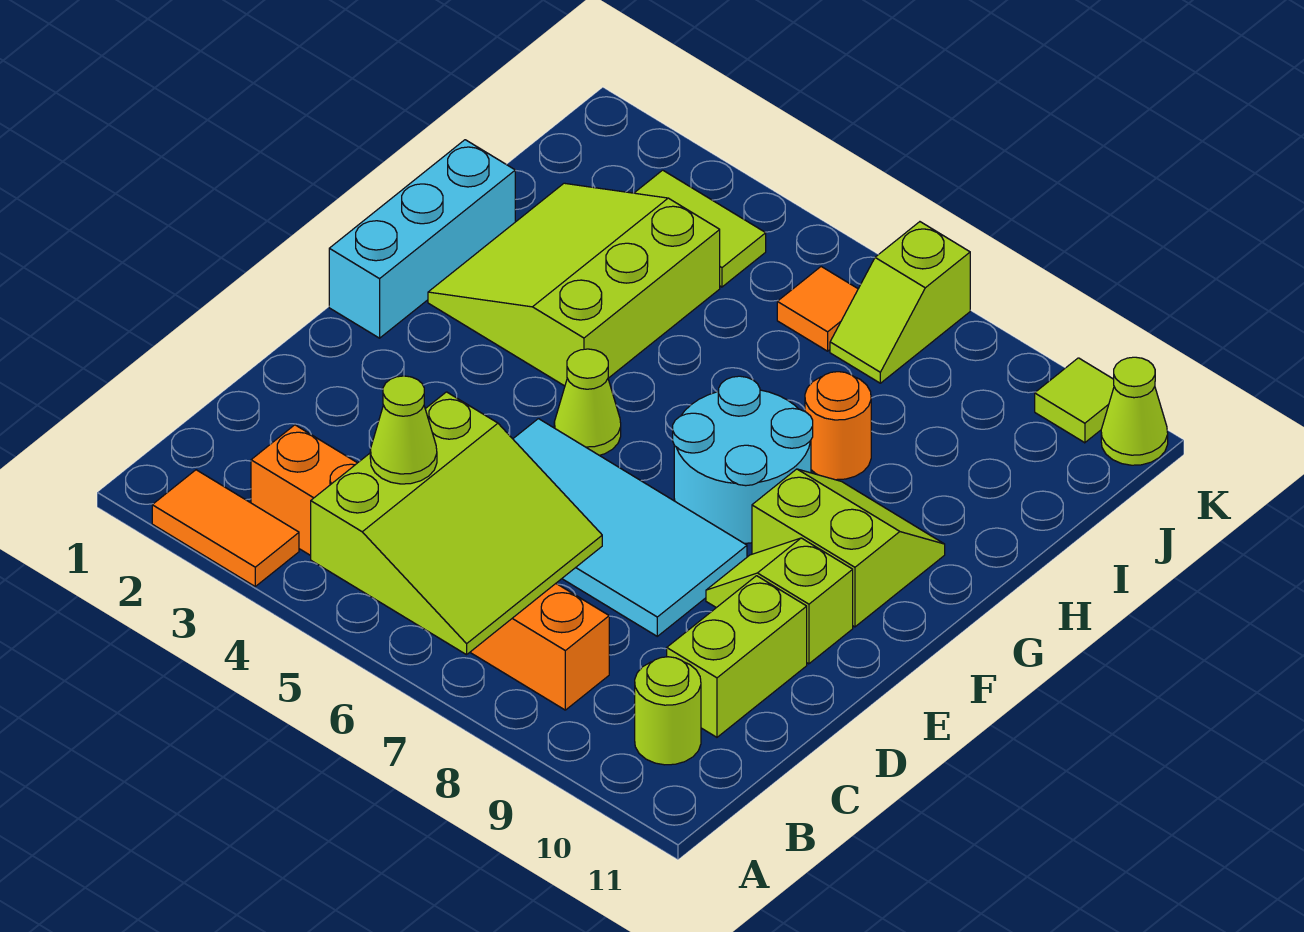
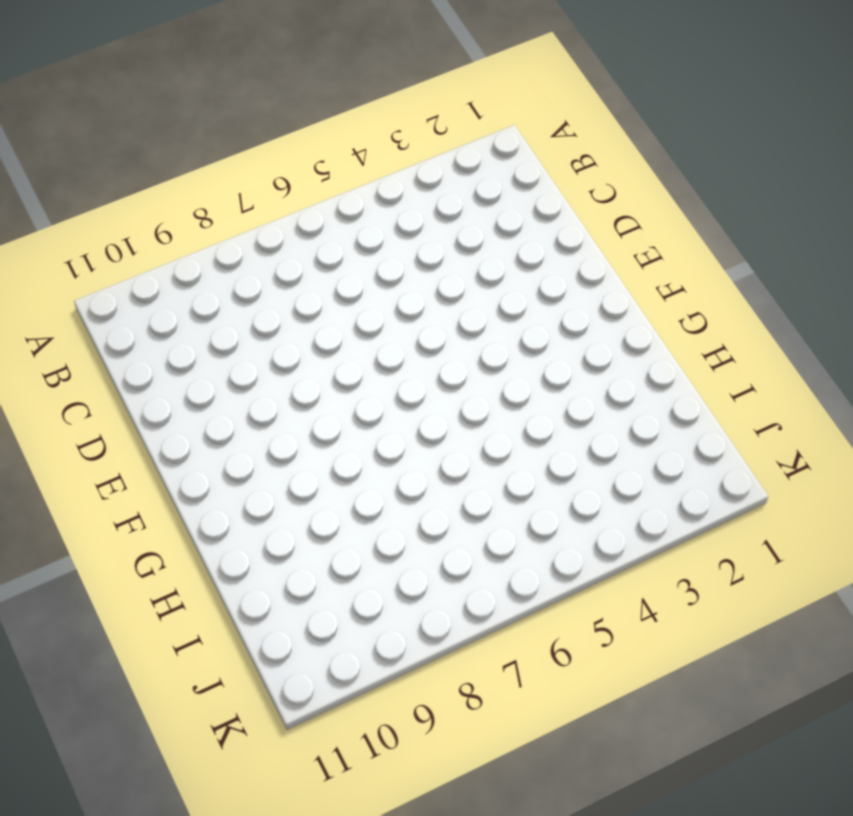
none -> orange 1x2 tile [152,470,299,586]
none -> orange 1x6 brick [251,425,609,710]
none -> lime 1x1 round brick [635,657,701,765]

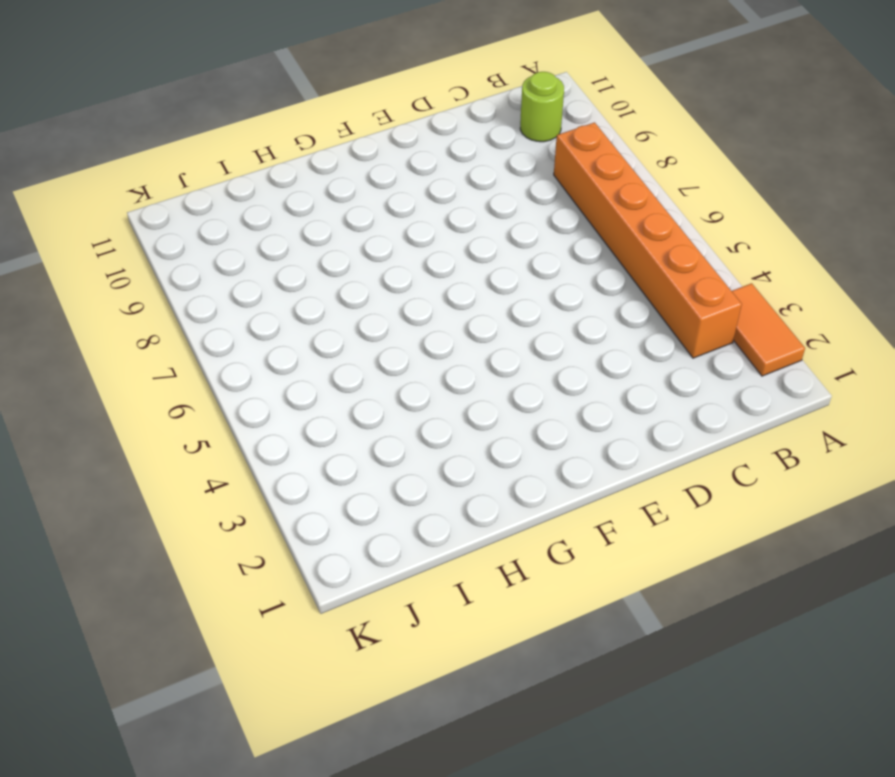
none -> lime 1x2 brick [667,576,807,737]
none -> cyan 2x4 tile [513,419,747,636]
none -> lime 1x2 slope [706,538,853,664]

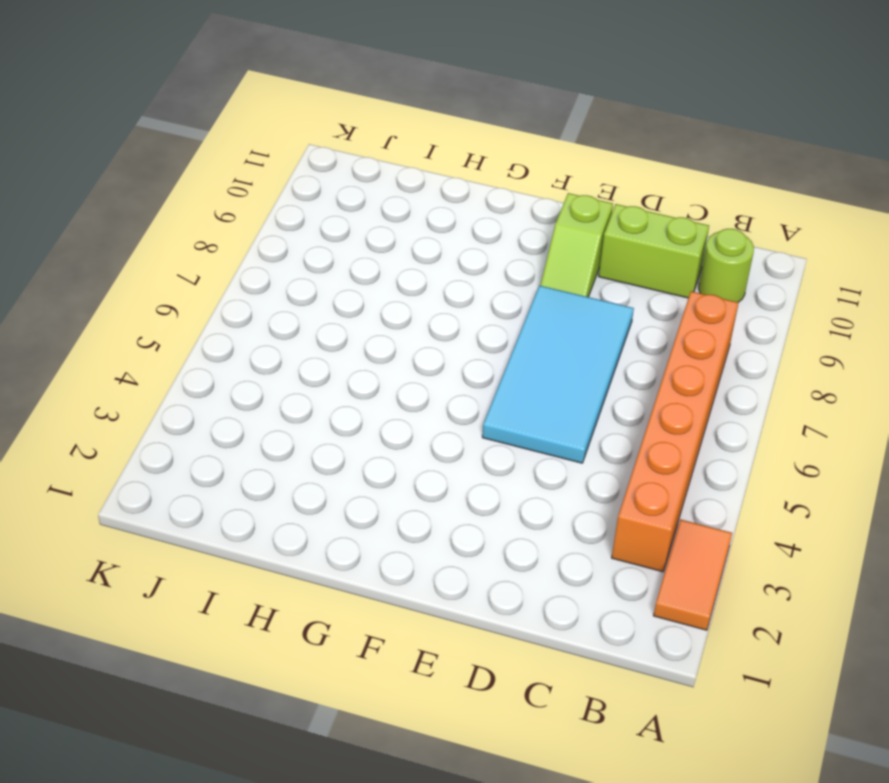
none -> cyan 1x3 brick [329,140,515,338]
none -> lime 1x1 cone [554,349,621,455]
none -> cyan 2x2 round brick [673,376,813,543]

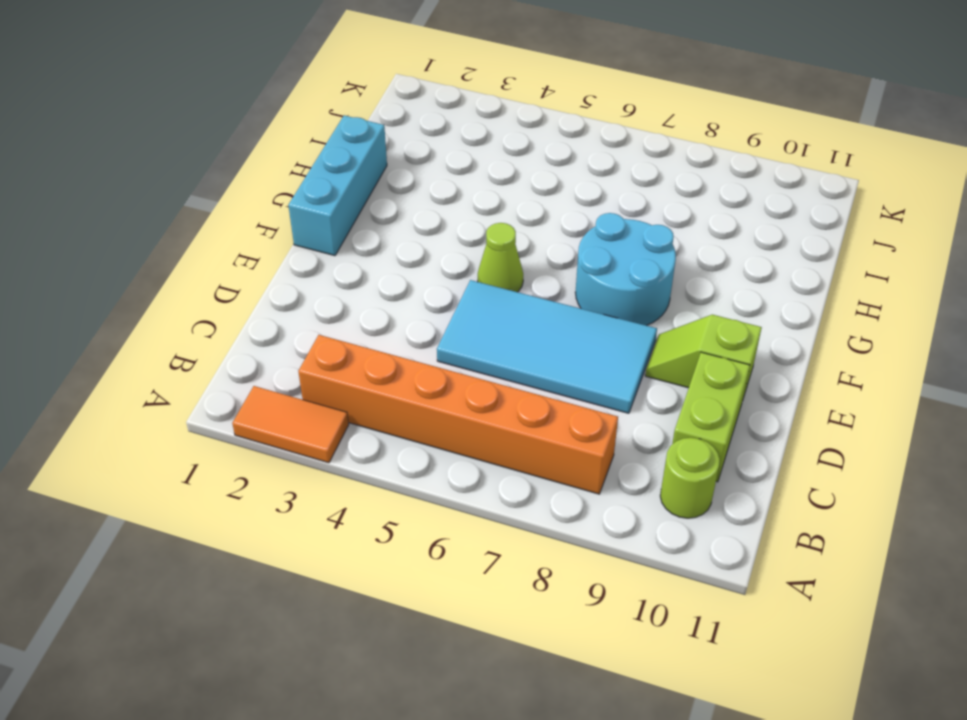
none -> lime 2x2 slope [752,469,945,627]
none -> lime 3x3 slope [428,183,720,386]
none -> orange 1x1 round brick [805,372,871,480]

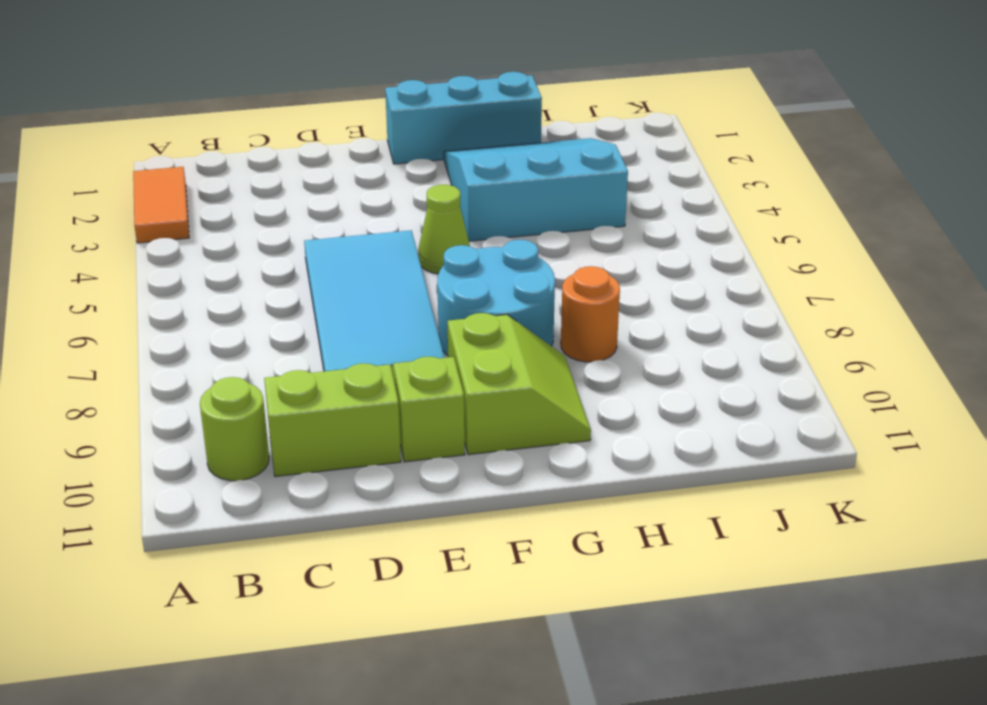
cyan 3x3 slope [444,138,628,241] -> lime 3x3 slope [428,183,720,386]
none -> orange 1x6 brick [251,425,609,710]
none -> lime 1x2 tile [635,170,766,287]
none -> orange 1x1 tile [777,267,858,351]

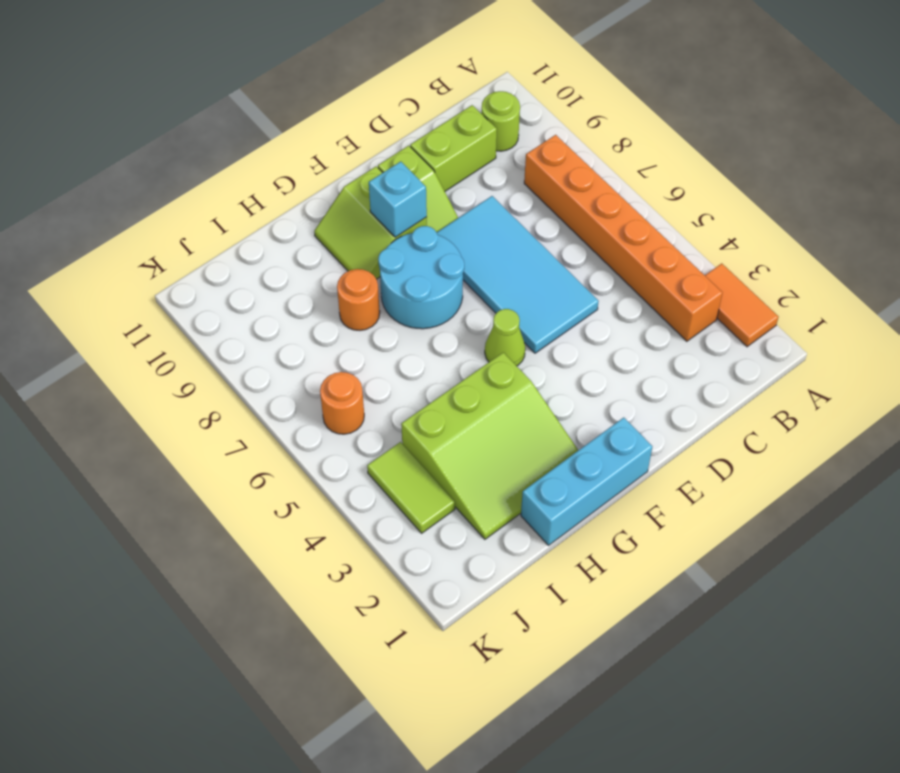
cyan 1x1 brick [369,162,427,237] -> none
orange 1x1 round brick [320,372,364,434] -> orange 1x1 tile [777,267,858,351]
none -> lime 1x2 slope [830,222,970,383]
none -> lime 1x1 tile [1035,358,1114,443]
none -> lime 1x1 cone [1101,357,1168,465]

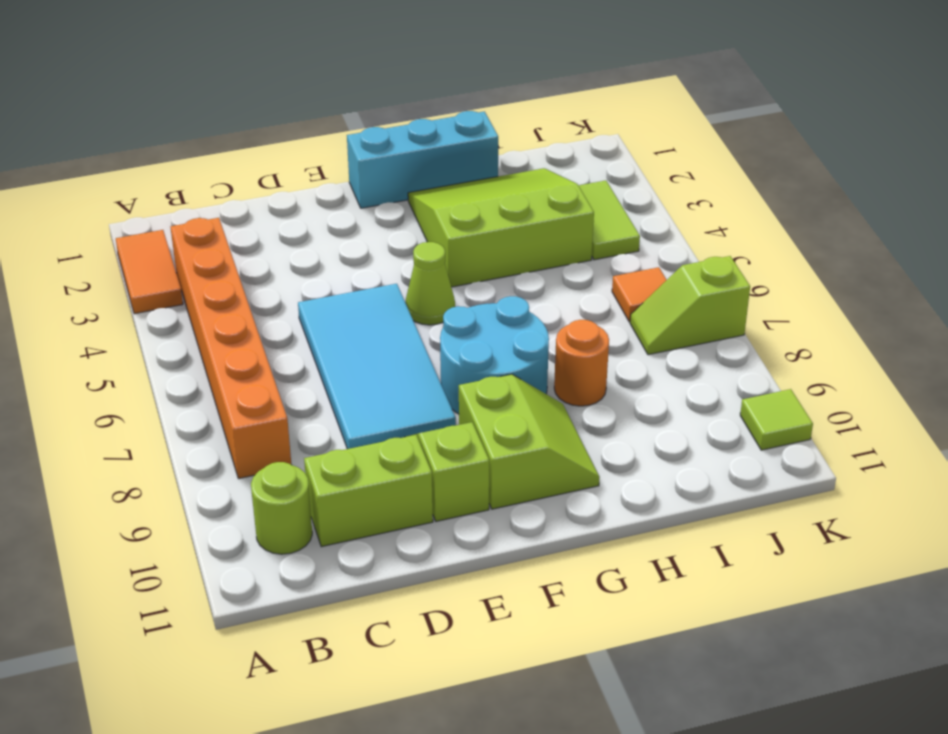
none -> lime 1x1 cone [1101,357,1168,465]
none -> lime 3x3 slope [311,392,602,655]
none -> lime 1x1 cone [370,376,437,484]

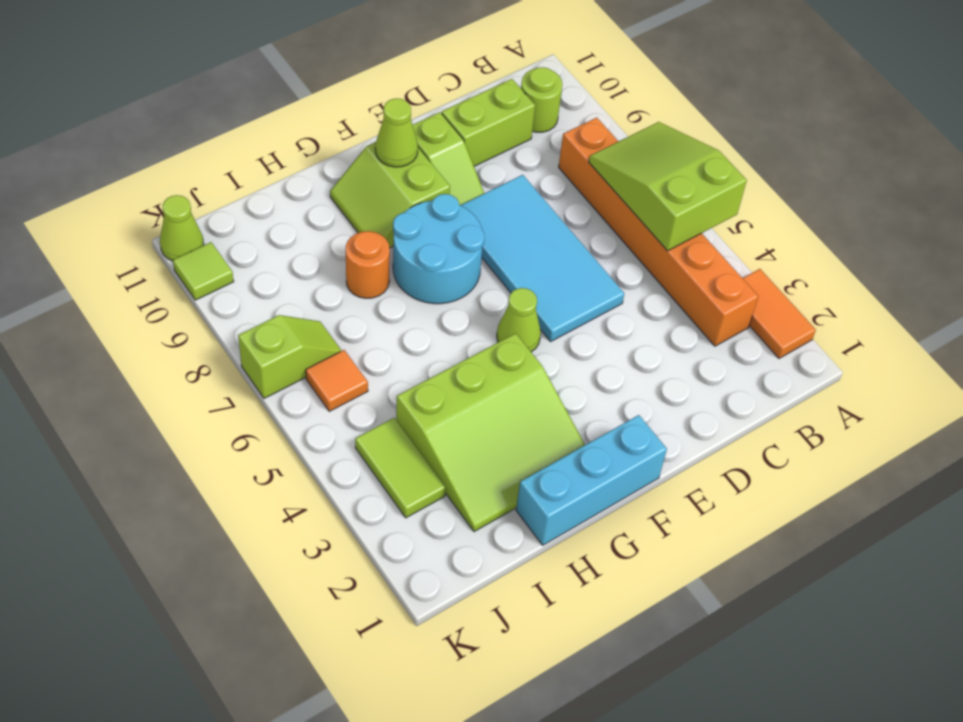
lime 2x3 slope [589,122,747,251] -> lime 3x3 slope [311,392,602,655]
lime 1x1 cone [375,98,418,167] -> lime 1x1 cone moved to [370,376,437,484]

